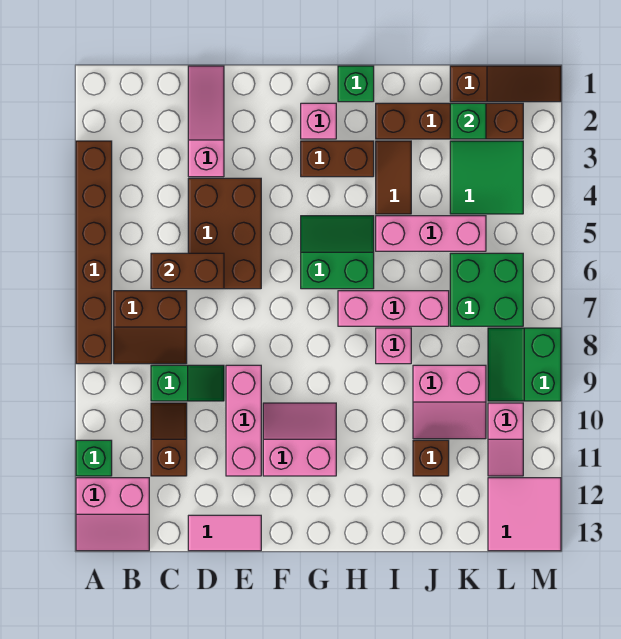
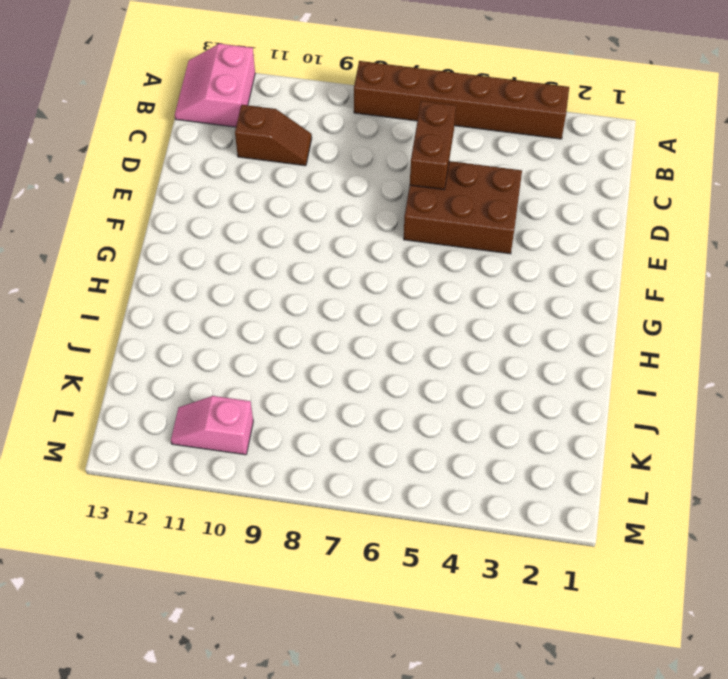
none -> green 1x1 brick [76,440,112,476]
none -> brown 2x2 slope [114,291,187,364]
none -> green 1x2 slope [151,365,224,401]
none -> pink 1x3 slope [188,66,224,177]

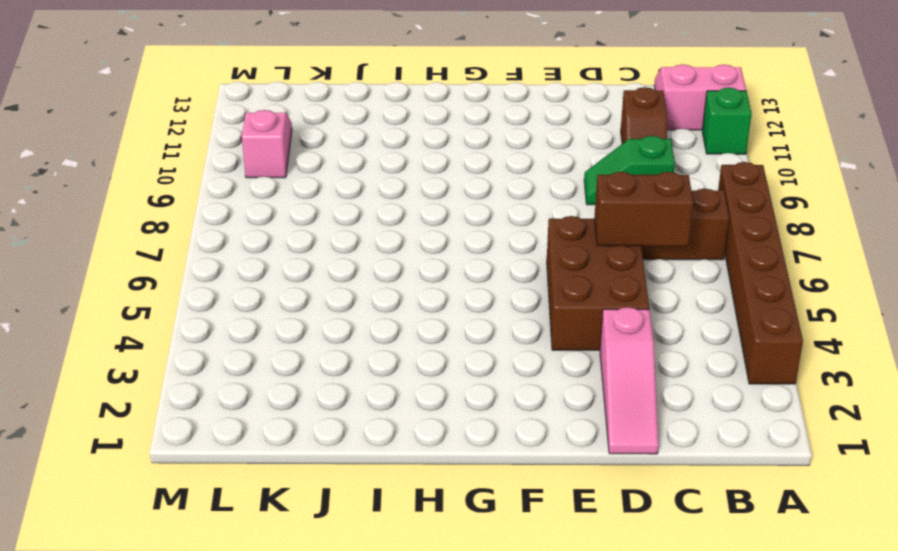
none -> pink 1x2 tile [188,515,261,551]
none -> pink 1x3 brick [226,365,261,476]
none -> pink 2x2 slope [263,403,336,476]
none -> pink 1x1 brick [301,103,336,139]

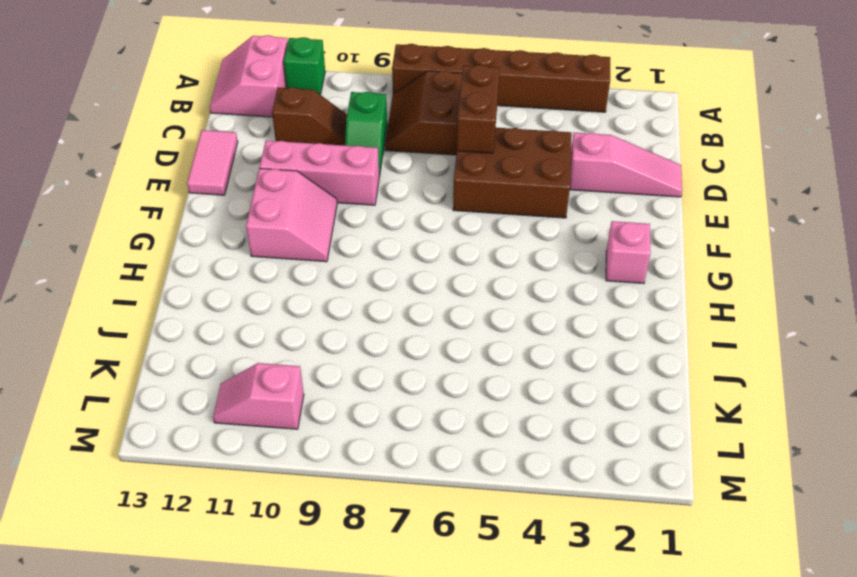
none -> brown 1x2 brick [301,141,374,177]
none -> green 2x2 slope [301,216,374,289]
none -> green 1x1 brick [338,66,374,102]
none -> pink 1x3 brick [338,291,449,326]

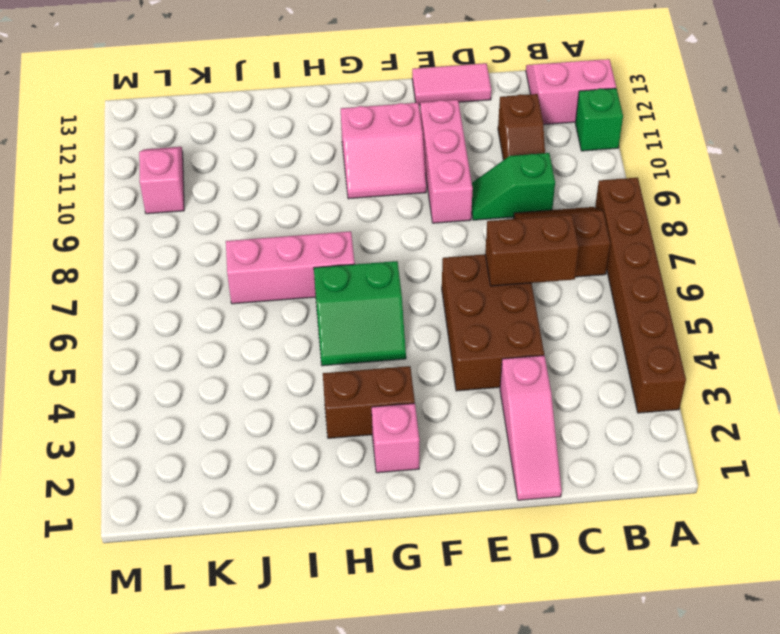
none -> green 1x1 brick [338,66,374,102]
none -> brown 1x4 brick [376,103,523,139]
none -> brown 1x2 tile [376,141,411,214]
none -> pink 1x3 brick [376,216,486,251]

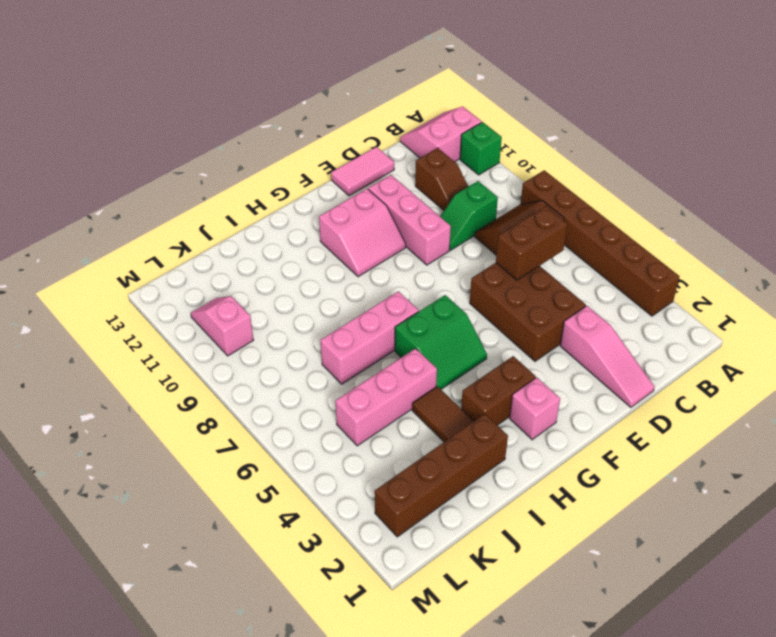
none -> green 1x1 brick [338,66,374,102]
none -> pink 1x1 brick [376,328,411,364]
none -> pink 2x2 slope [413,365,486,439]
none -> brown 1x1 brick [413,440,449,476]

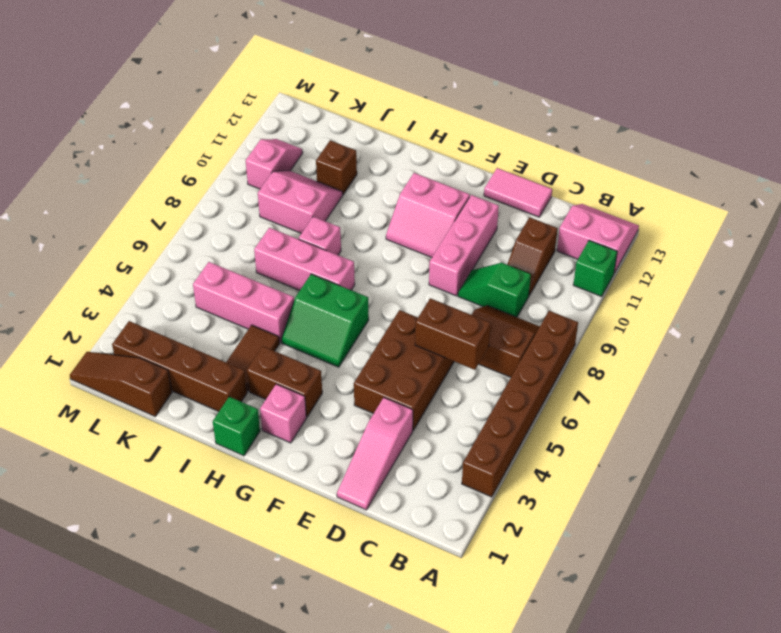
none -> green 2x2 tile [450,141,523,214]
none -> green 2x2 brick [450,253,523,326]
none -> green 2x2 slope [488,328,561,401]
none -> pink 2x2 tile [488,478,561,551]

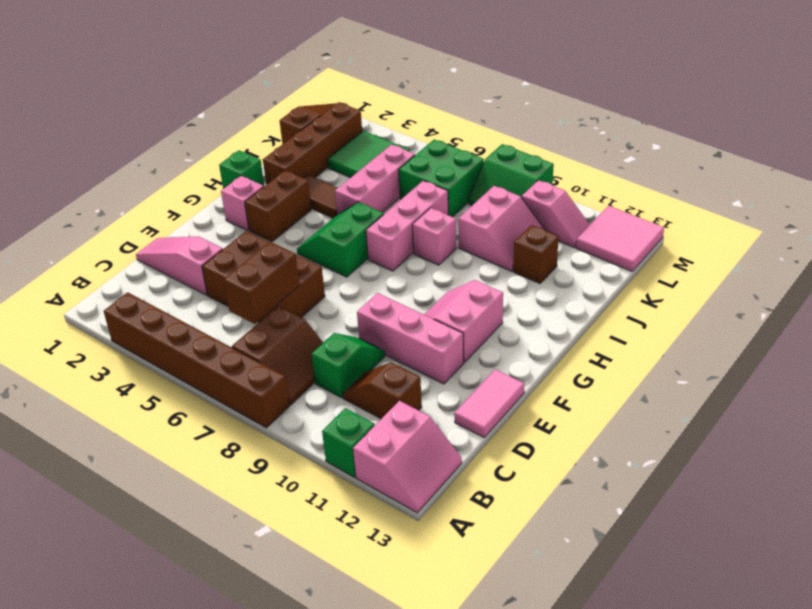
none -> green 1x1 brick [450,103,486,139]

